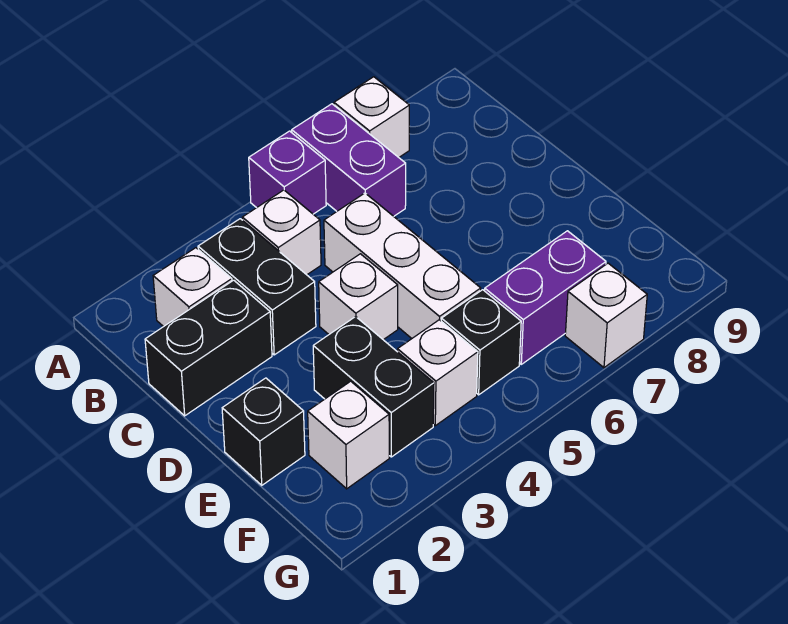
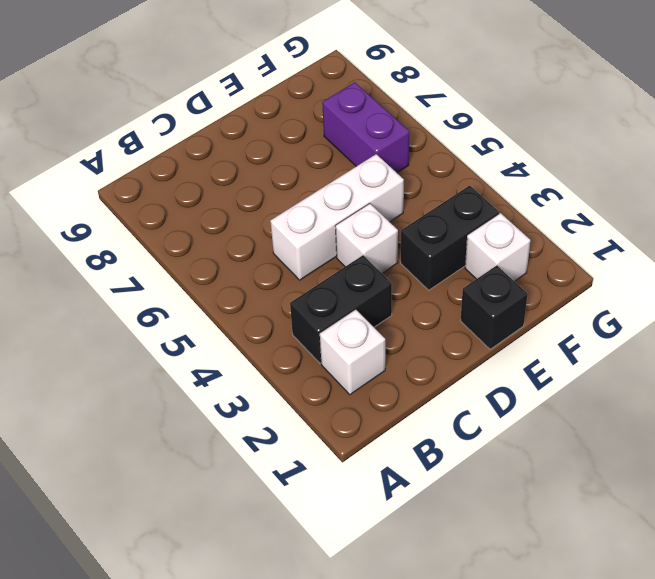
none -> purple 1x1 brick [249,131,326,214]
none -> purple 1x2 brick [292,104,406,216]
none -> white 1x1 brick [334,77,409,157]

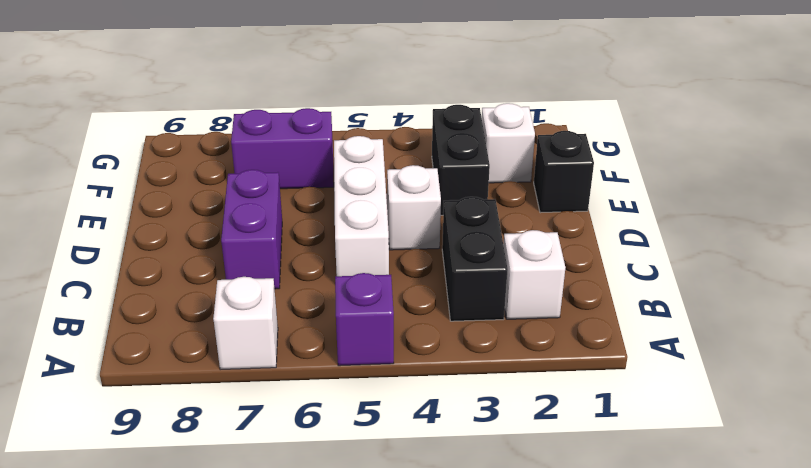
purple 1x2 brick [221,170,282,289] -> purple 1x2 brick moved to [292,104,406,216]
none -> white 1x1 brick [242,190,321,275]
none -> black 1x2 brick [145,280,272,416]
none -> white 1x1 brick [398,320,478,426]

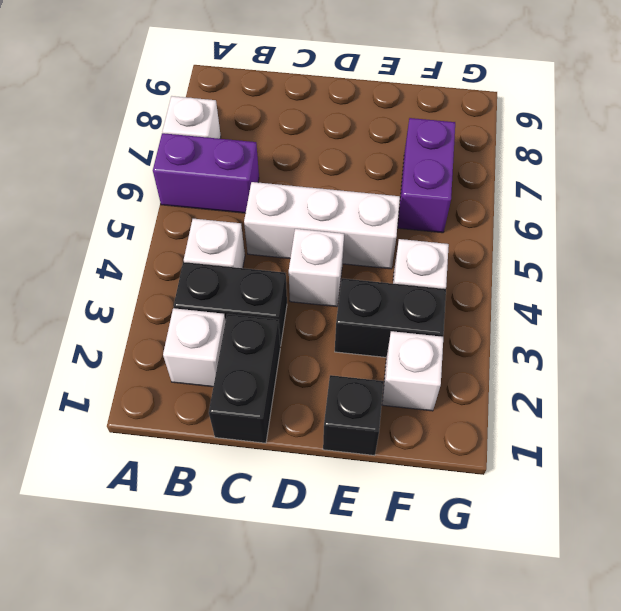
none -> purple 1x1 brick [249,131,326,214]
none -> black 1x1 brick [441,290,521,395]
none -> white 1x1 brick [565,263,647,368]

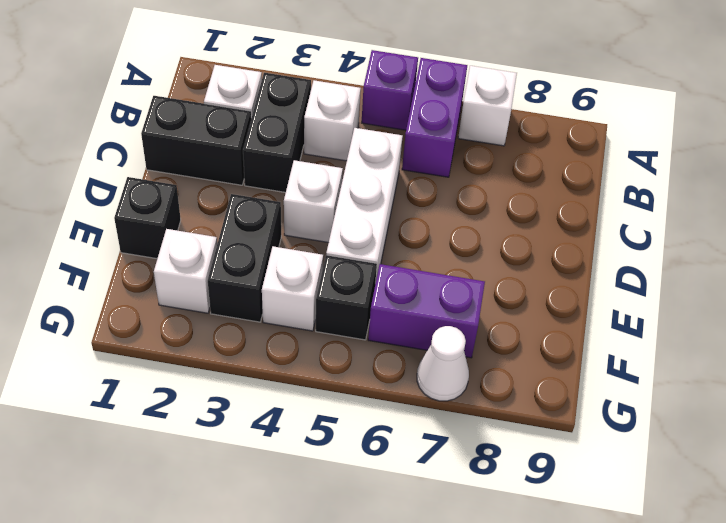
white 1x1 cone [417,326,469,401] -> white 1x1 brick [565,263,647,368]

